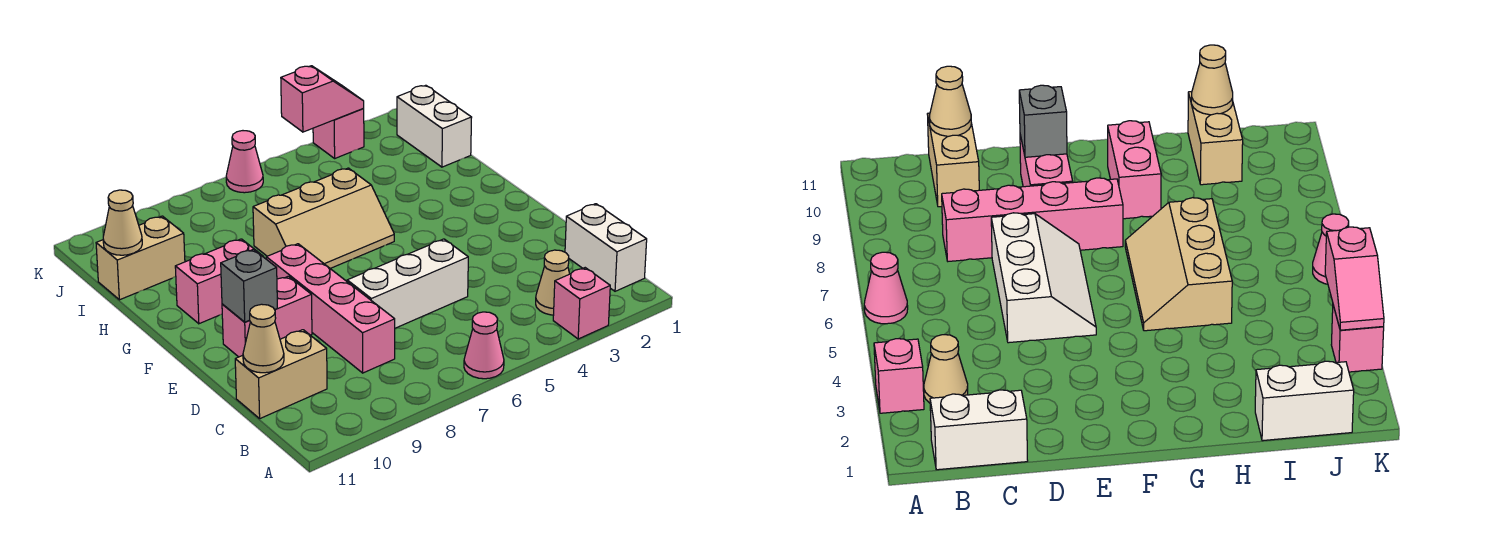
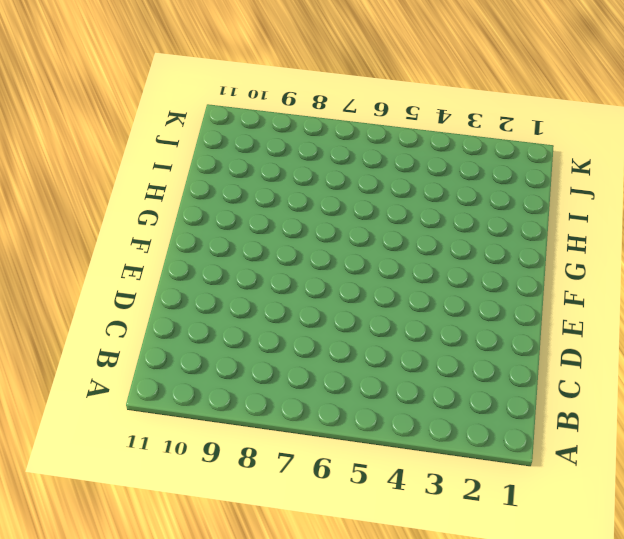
none -> pink 1x1 brick [553,268,610,339]
none -> pink 1x1 cone [464,312,504,379]
none -> white 1x2 brick [565,204,647,291]

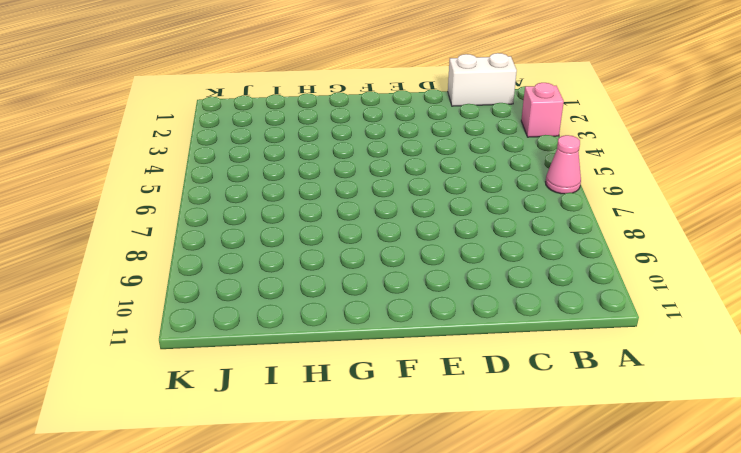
none -> tan 1x1 cone [536,250,569,315]
none -> pink 1x4 brick [266,244,395,373]
none -> tan 1x2 brick [235,330,327,418]

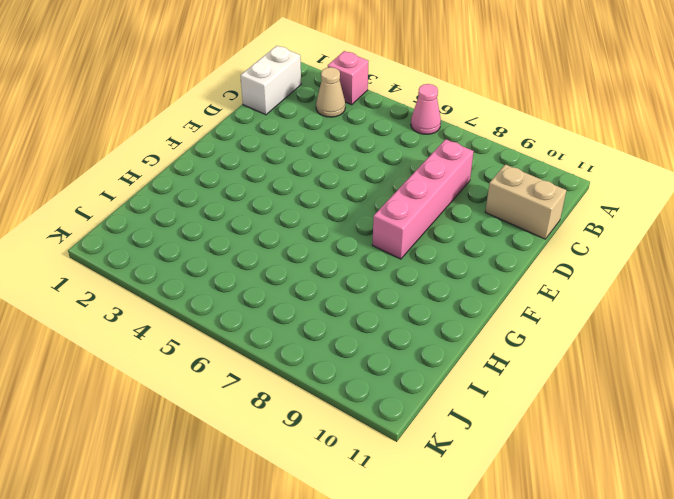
none -> white 2x3 slope [346,239,468,328]
none -> pink 1x2 brick [222,276,312,357]
none -> tan 2x3 slope [253,168,394,269]

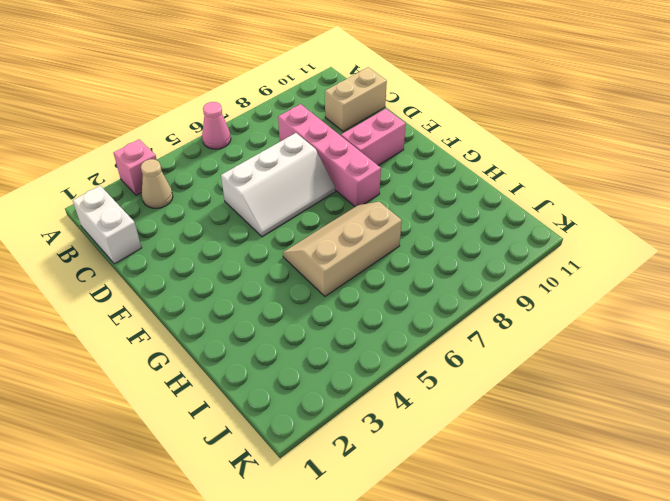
none -> pink 1x2 brick [175,239,262,324]
none -> white 1x2 brick [397,85,472,167]
none -> tan 1x2 brick [96,216,185,300]

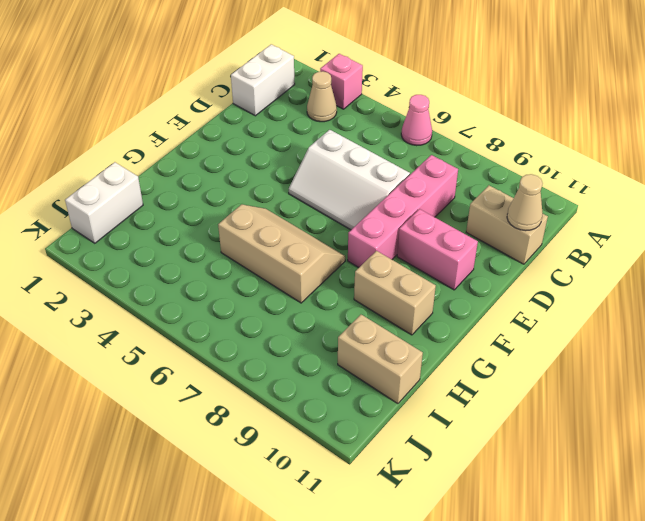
tan 1x2 brick [354,251,436,335] -> pink 1x2 brick [175,239,262,324]
none -> pink 1x1 brick [313,108,364,158]
none -> pink 1x1 cone [226,131,263,193]
none -> grey 1x1 brick [221,249,277,322]

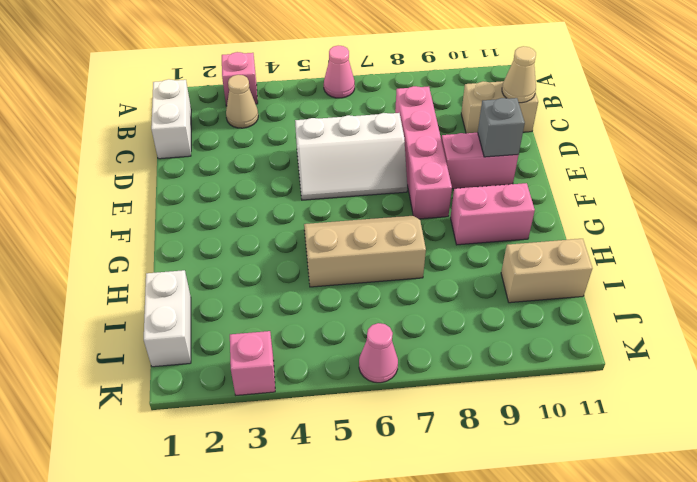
none -> tan 1x1 cone [103,190,142,255]
none -> pink 1x2 slope [281,66,364,132]

